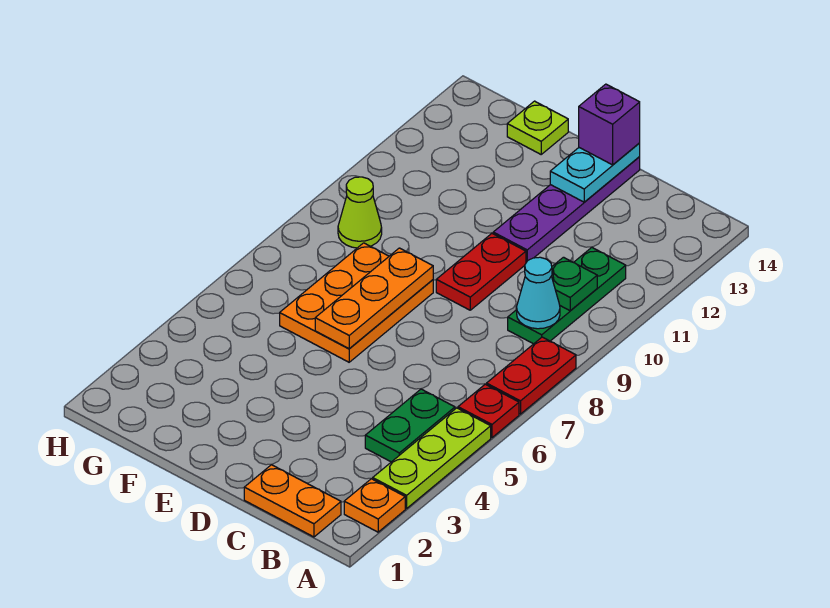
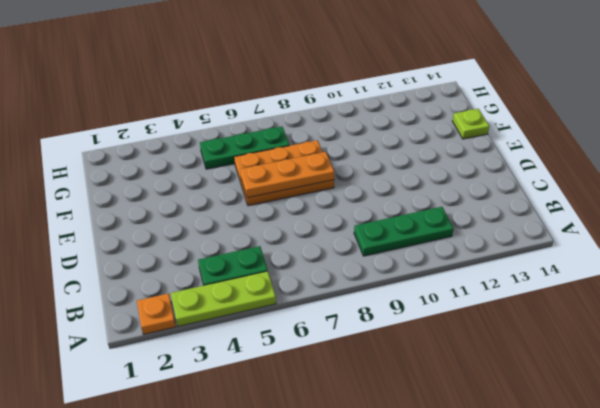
green 1x3 plate [200,127,289,169] -> none
none -> red 1x1 plate [458,384,519,438]
none -> red 1x2 plate [487,337,576,414]
none -> orange 1x2 plate [244,465,341,537]

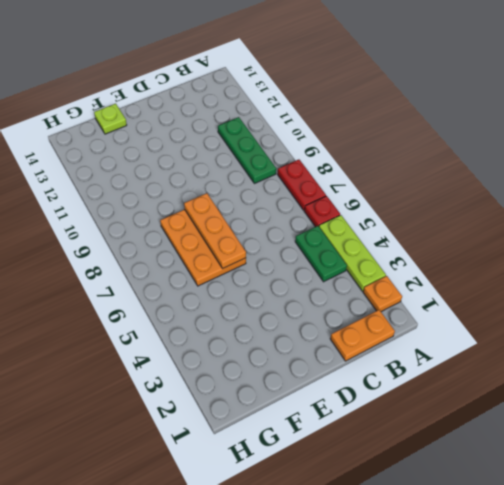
none -> red 1x2 plate [436,234,526,310]
none -> purple 1x4 plate [493,157,640,262]
none -> lime 1x1 cone [338,177,382,248]

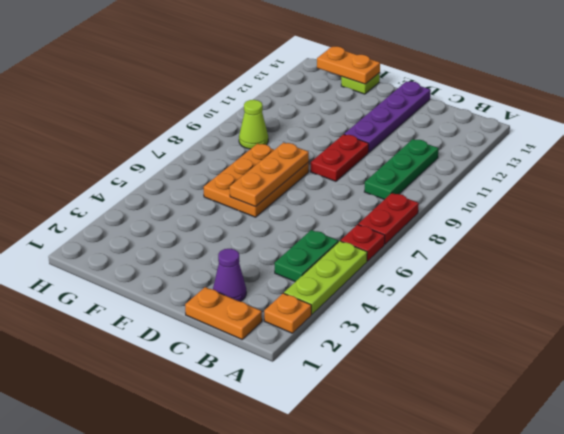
purple 1x1 cone [213,249,246,302] -> none
orange 1x2 plate [317,46,380,84] -> none
none -> cyan 1x1 cone [517,257,560,329]
none -> green 1x1 plate [552,257,597,311]
none -> cyan 1x2 plate [550,143,640,202]

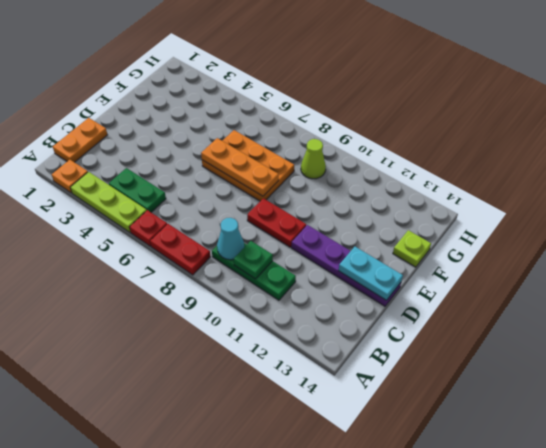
none -> purple 1x1 brick [579,84,640,165]

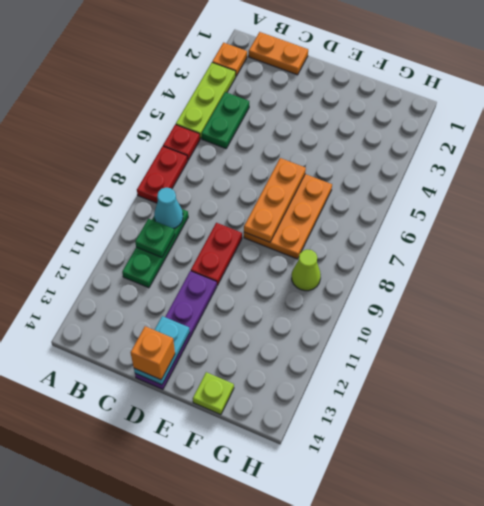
orange 1x1 brick [131,326,175,380] -> purple 1x1 brick [579,84,640,165]

